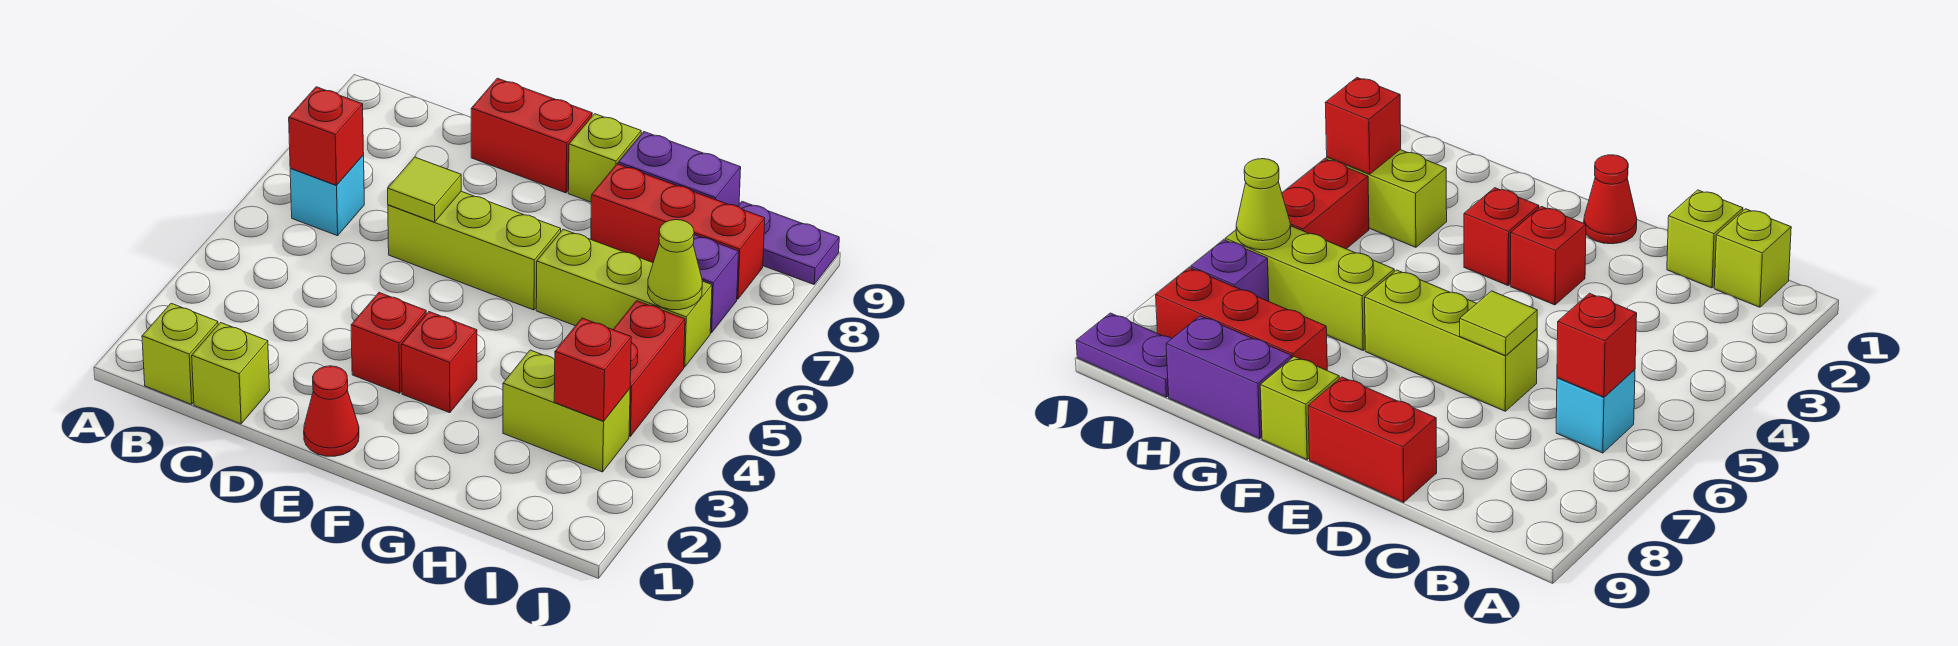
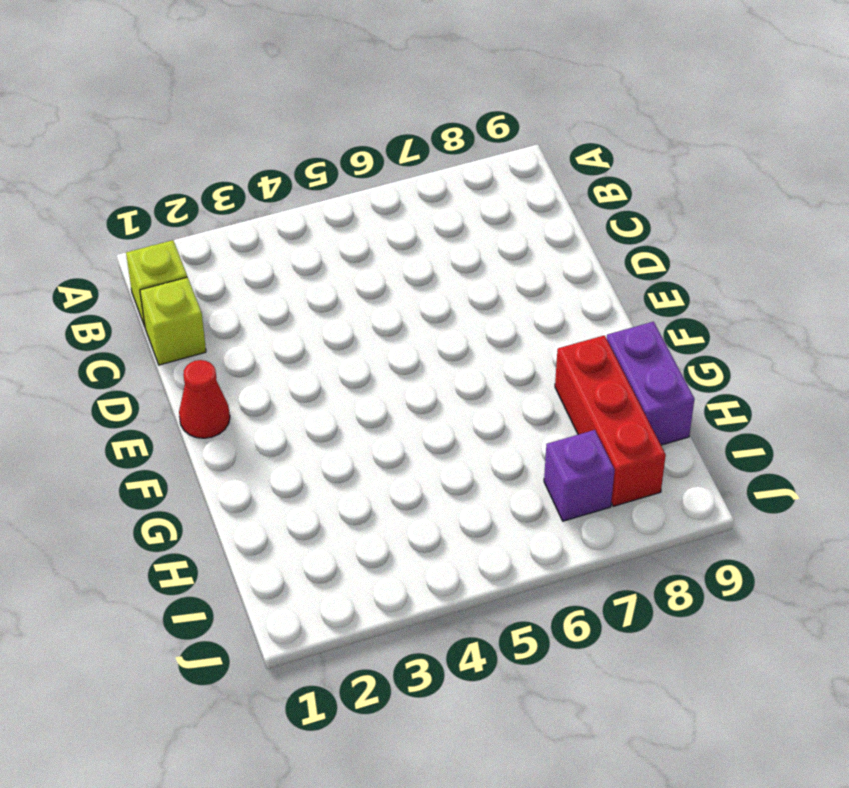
none -> cyan 1x1 brick [290,155,364,236]
none -> lime 1x3 brick [388,191,561,310]
none -> red 1x2 brick [471,78,592,193]

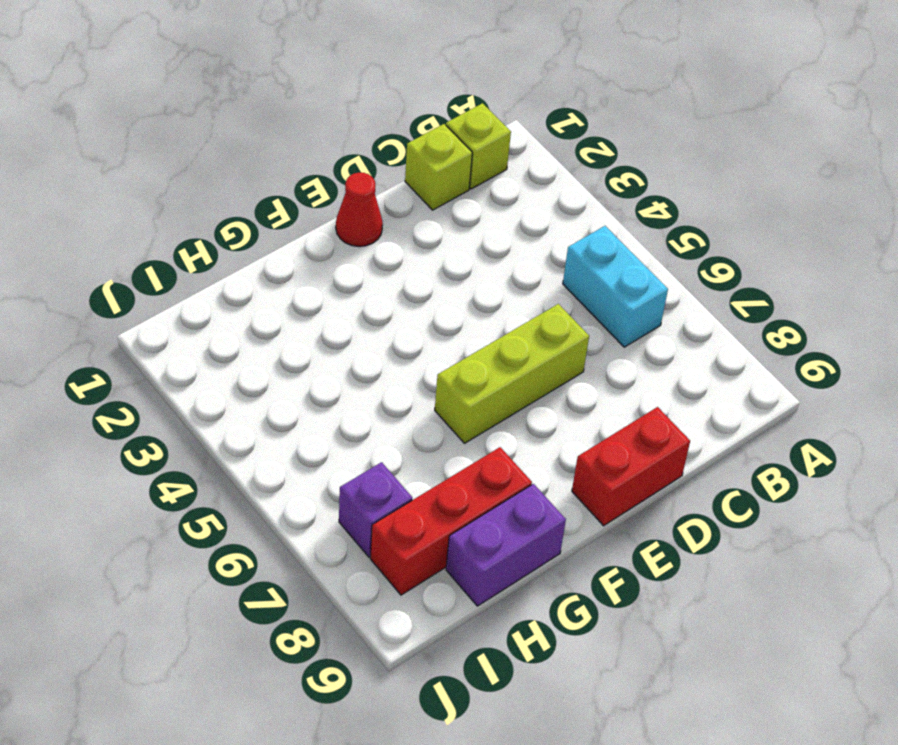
cyan 1x2 brick [563,226,668,347] -> cyan 1x1 brick [290,155,364,236]
none -> red 1x1 brick [351,293,426,393]
none -> red 1x1 brick [401,312,477,413]
none -> lime 1x1 brick [568,114,641,202]

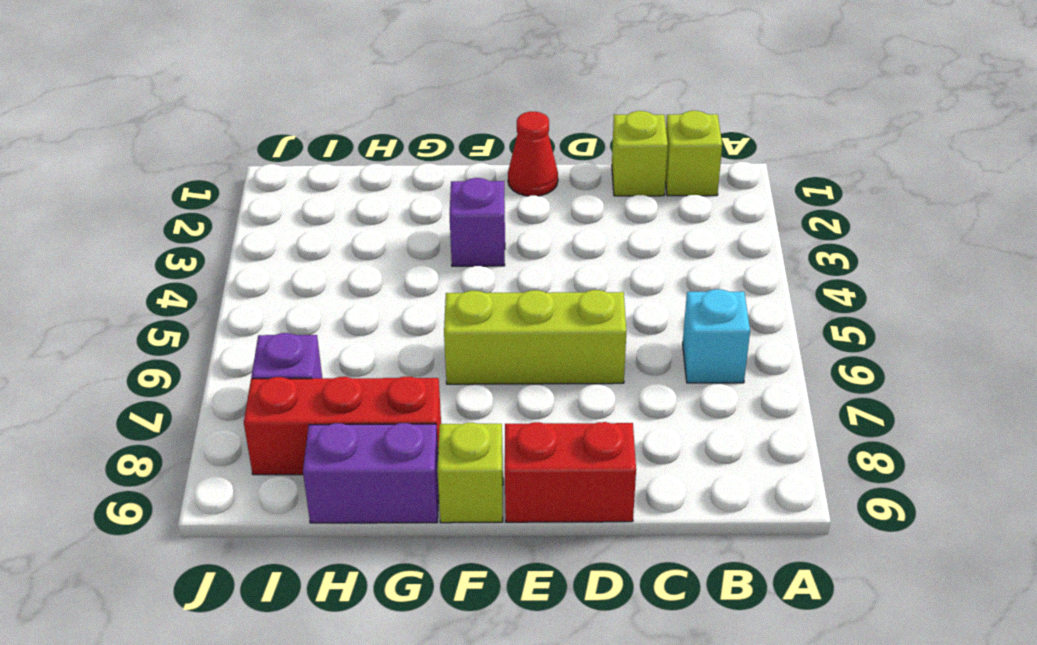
purple 1x1 brick [450,178,505,266] -> red 1x1 brick [401,312,477,413]
none -> red 1x1 brick [351,293,426,393]
none -> lime 1x3 brick [536,229,712,367]
none -> lime 1x2 brick [503,350,630,472]

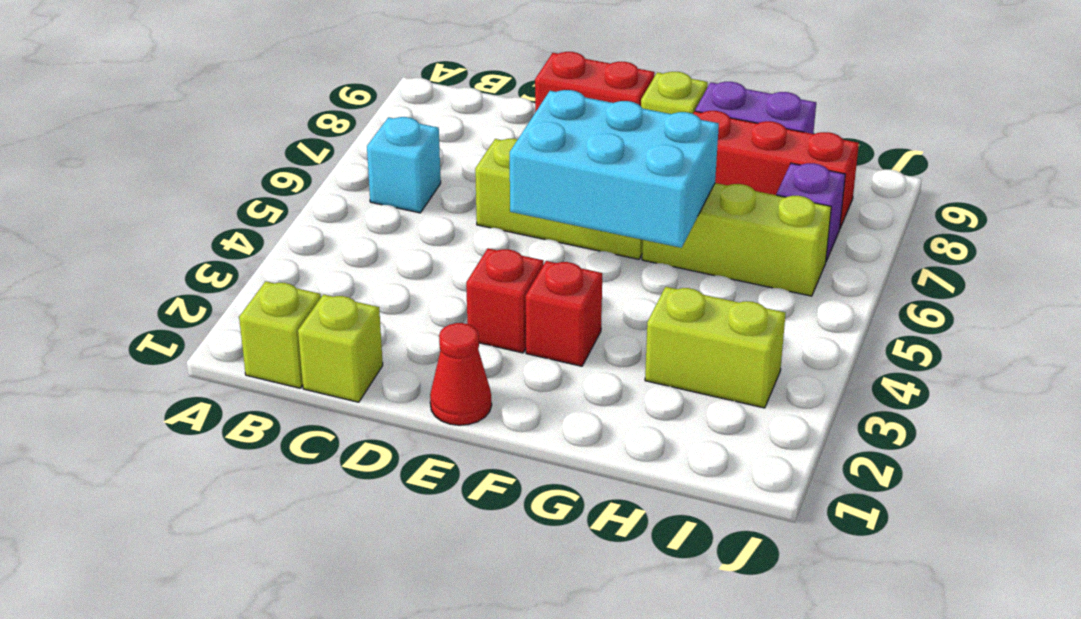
cyan 2x3 brick [510,90,719,248] -> none
none -> red 1x2 brick [613,301,685,436]
none -> purple 1x2 plate [738,202,839,284]
none -> red 1x1 brick [289,87,364,185]

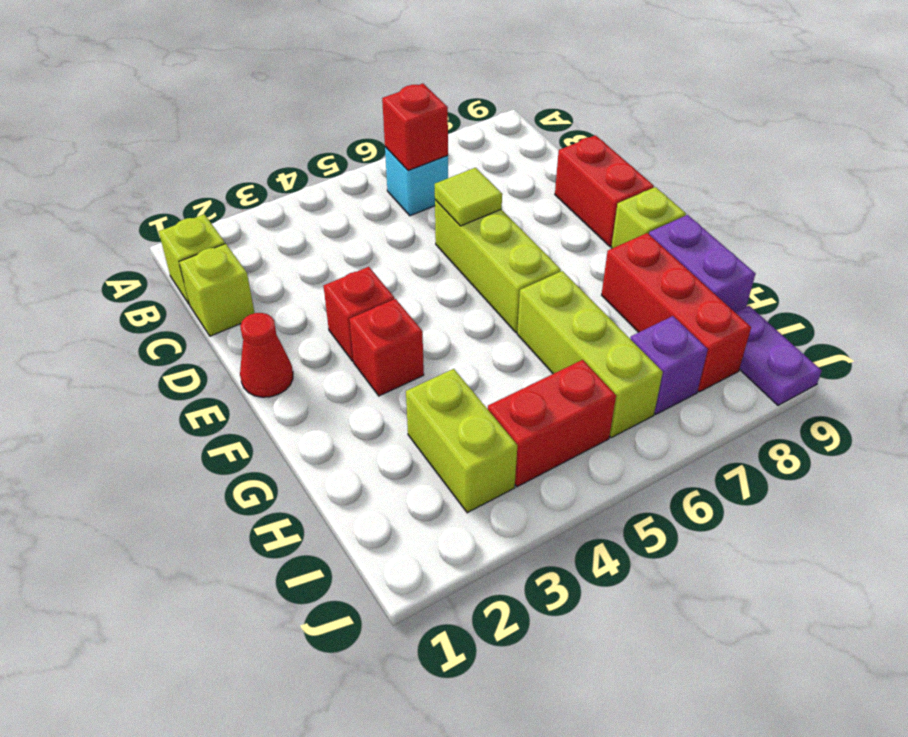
none -> red 1x1 brick [554,318,631,421]
none -> lime 1x1 cone [648,220,702,310]

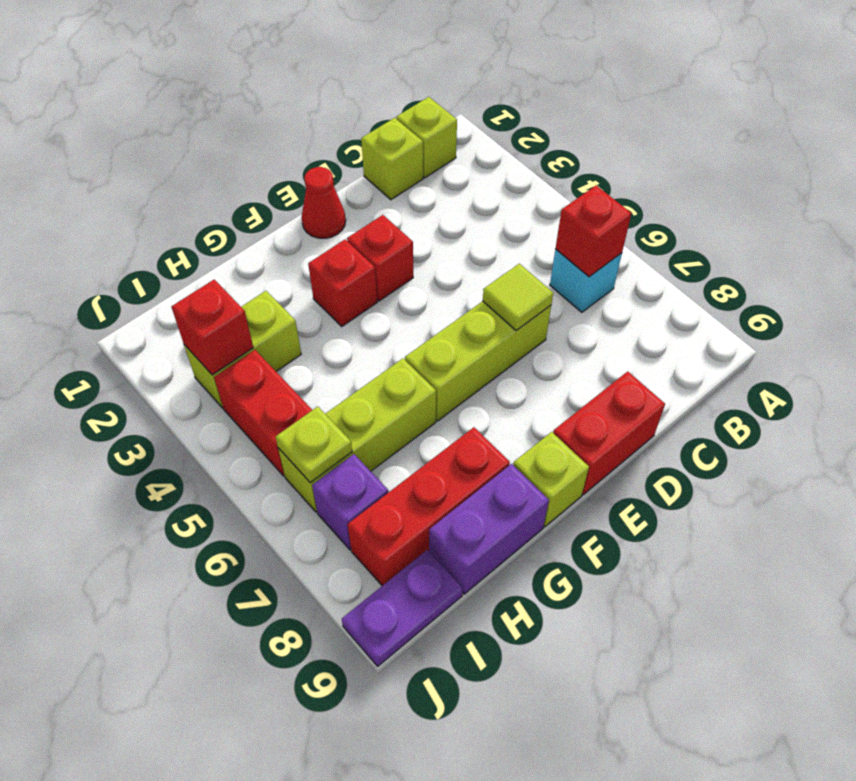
lime 1x1 plate [276,407,352,483] -> lime 1x1 cone [648,220,702,310]

